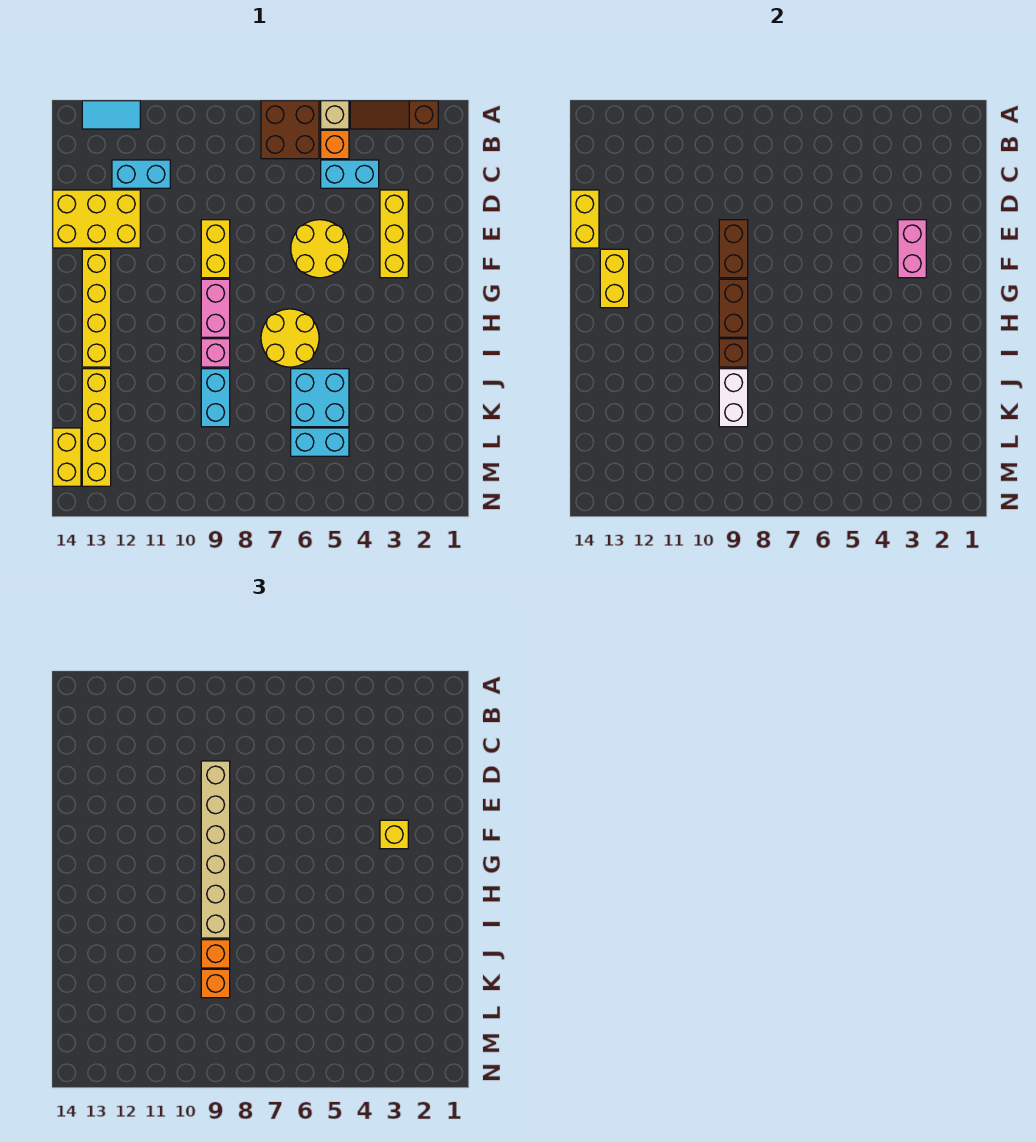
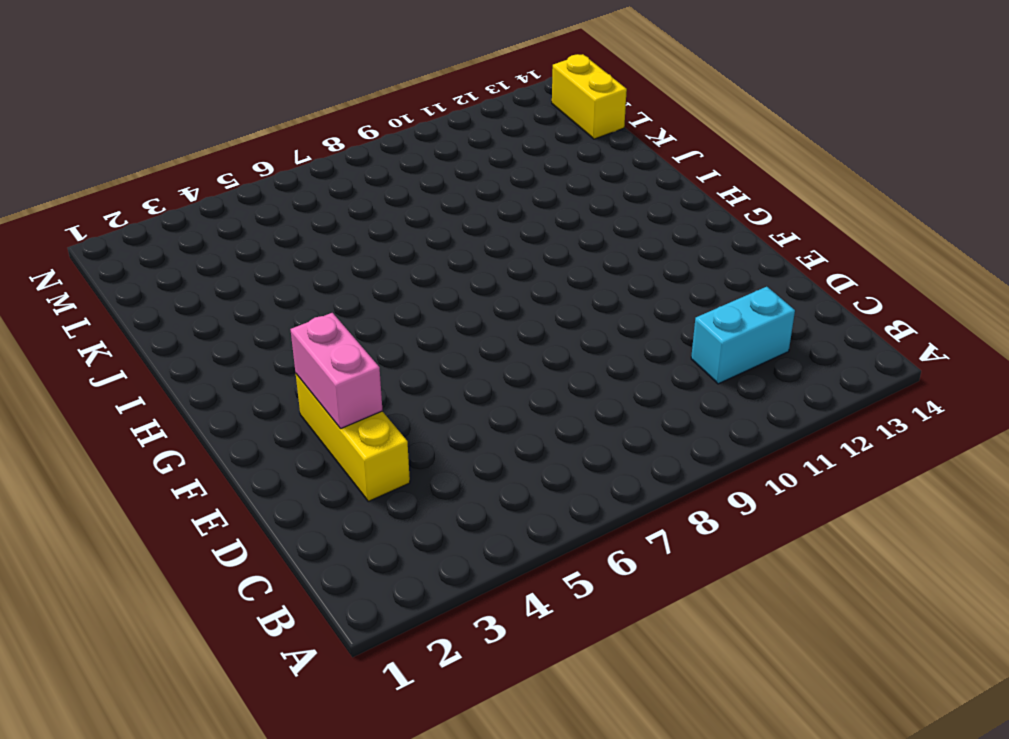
none -> brown 1x3 slope [350,101,438,129]
none -> tan 1x1 brick [321,101,349,129]
none -> brown 2x2 brick [261,101,319,159]
none -> cyan 1x2 tile [82,101,140,129]

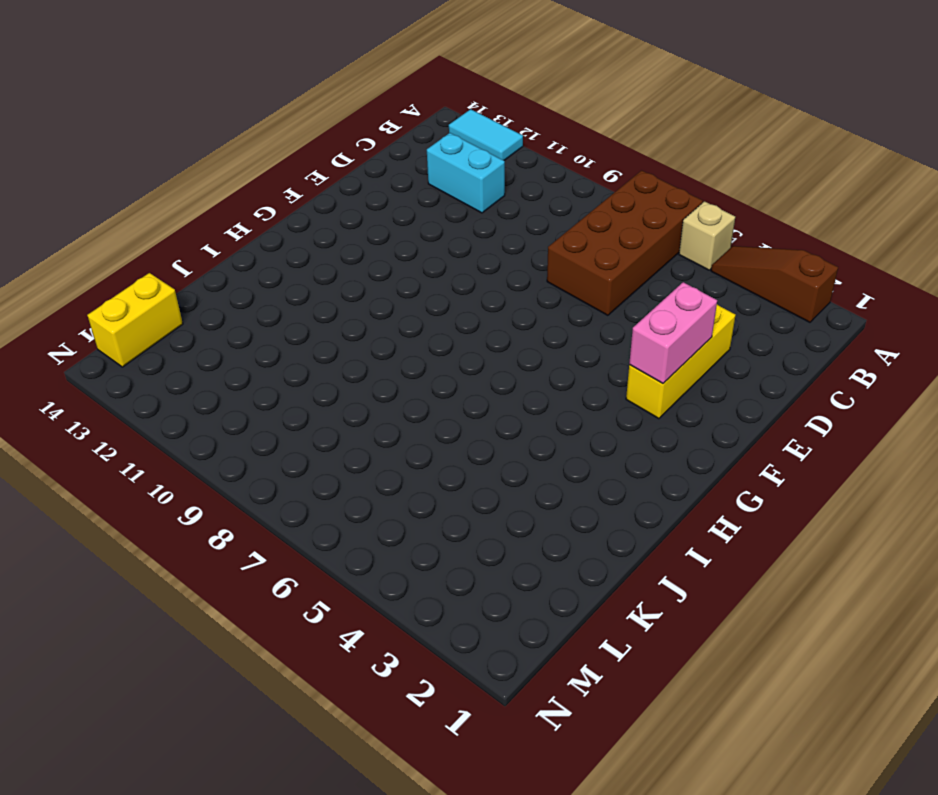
brown 2x4 brick [547,170,703,315] -> brown 2x2 brick [261,101,319,159]
none -> orange 1x1 brick [321,130,349,159]
none -> cyan 1x2 brick [321,160,379,188]
none -> yellow 2x3 brick [53,190,140,248]
none -> yellow 2x2 round brick [291,220,349,278]

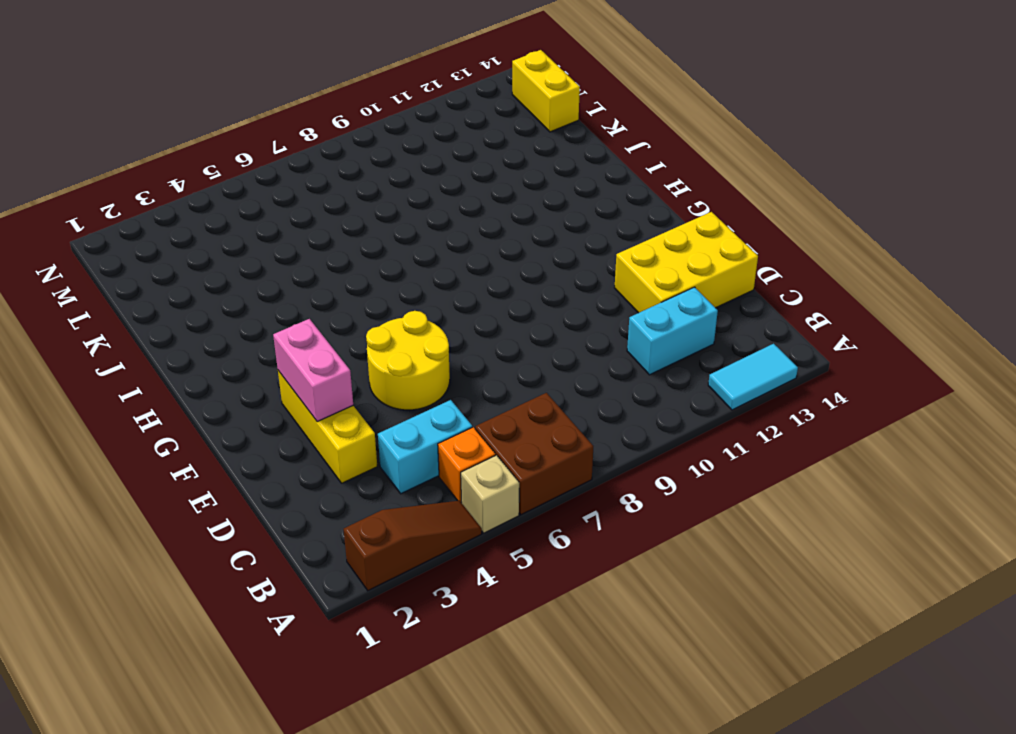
none -> yellow 1x2 brick [201,220,230,278]
none -> yellow 1x4 brick [82,249,111,367]
none -> pink 1x2 brick [201,279,230,337]
none -> yellow 2x2 round brick [261,309,319,367]

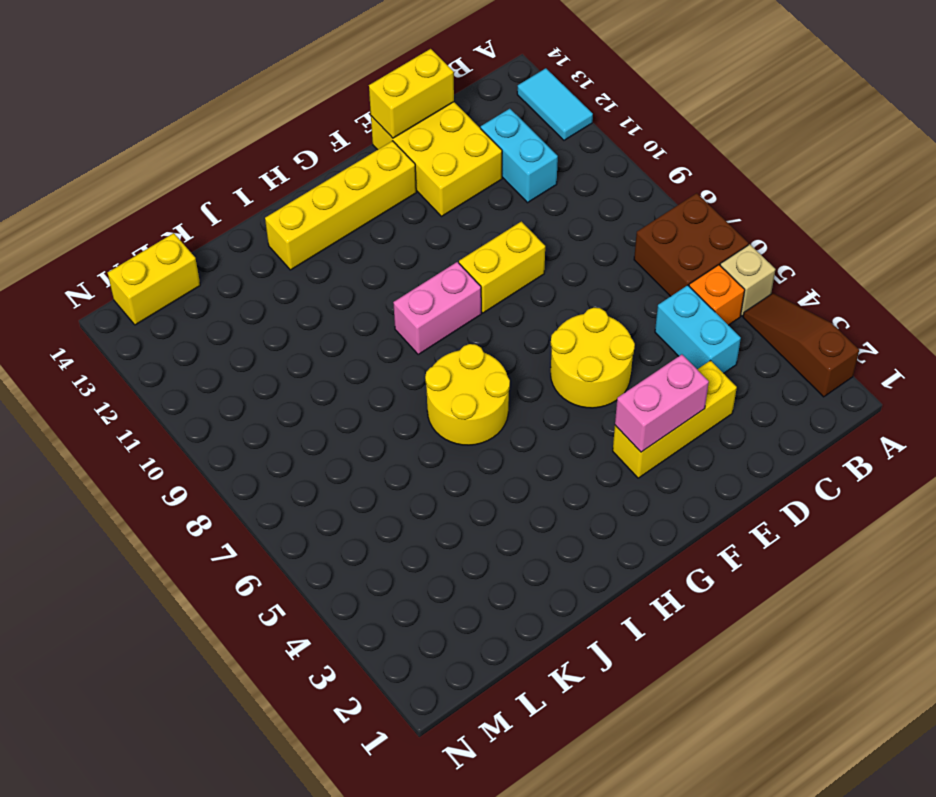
none -> pink 1x1 brick [201,339,230,367]
none -> cyan 2x2 brick [291,369,349,427]
none -> cyan 1x2 brick [201,369,230,427]
none -> yellow 1x4 brick [82,369,111,486]

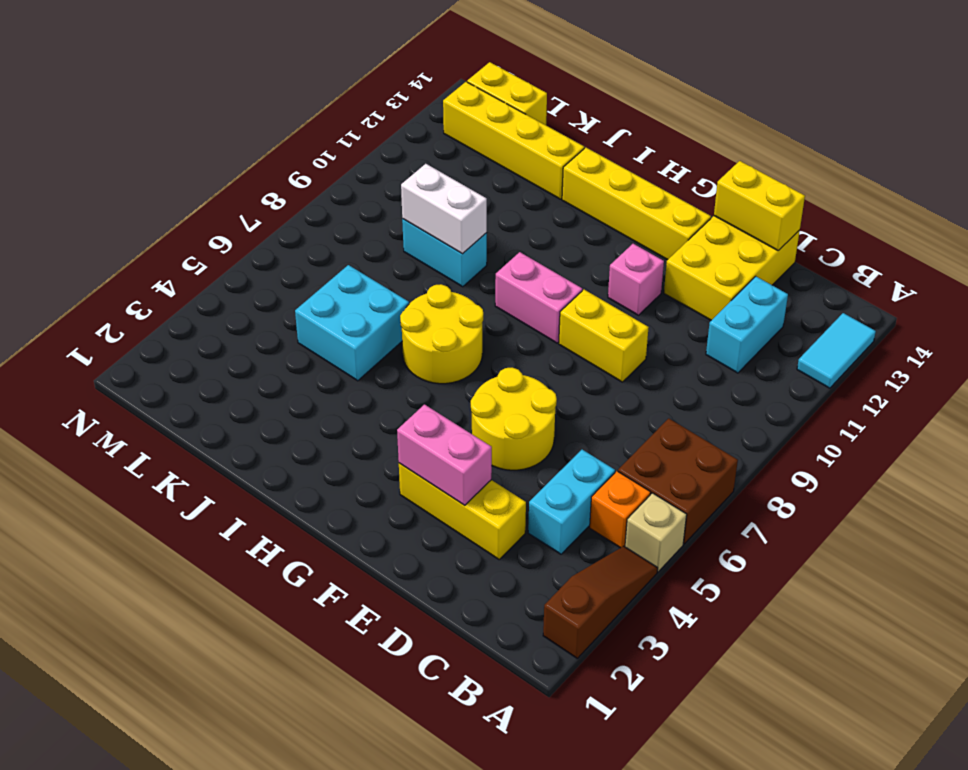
pink 1x1 brick [608,244,664,315] -> pink 1x1 brick moved to [201,339,230,367]
none -> cyan 1x2 brick [291,428,349,456]
none -> brown 1x2 brick [719,220,748,278]
none -> yellow 1x2 brick [600,249,629,308]
none -> brown 1x2 brick [719,279,748,337]

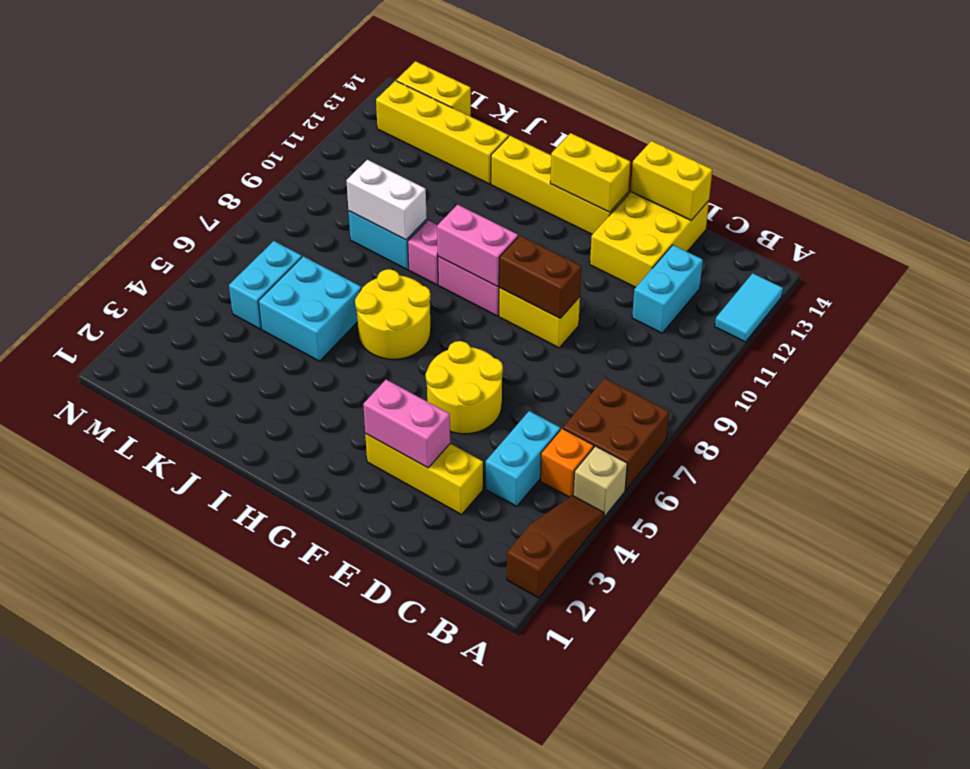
pink 1x2 brick [437,205,518,287] -> brown 1x2 brick [719,279,748,337]
none -> brown 1x1 brick [719,339,748,367]
none -> tan 1x6 brick [201,761,230,938]
none -> yellow 1x1 brick [380,820,408,849]
none -> orange 1x1 brick [201,940,230,968]

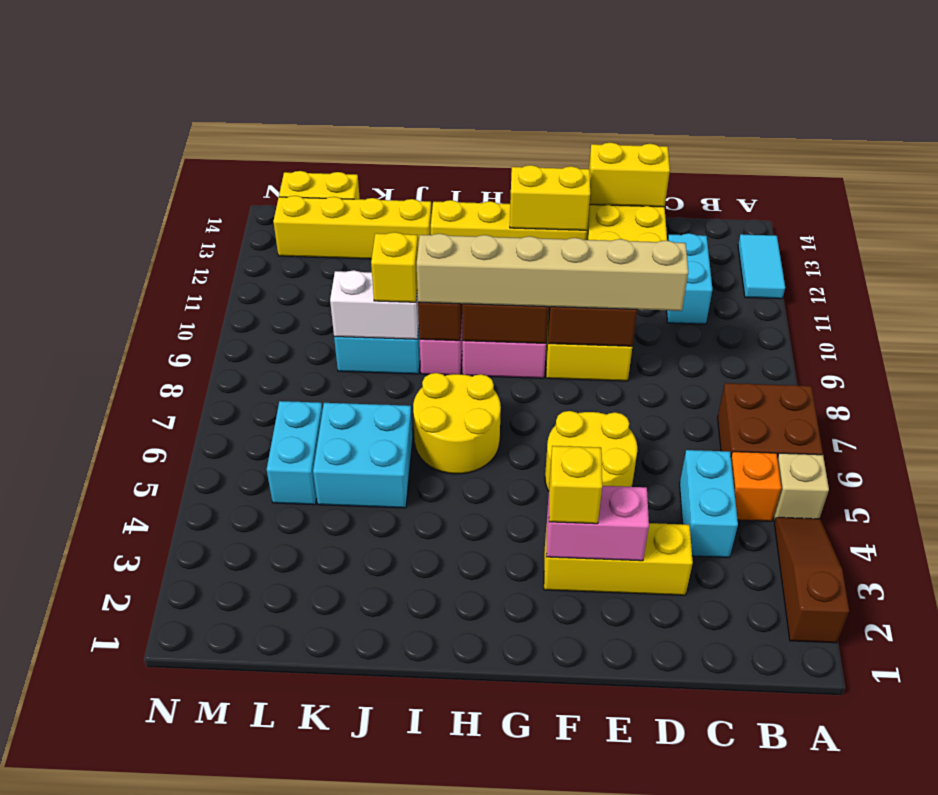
yellow 1x1 brick [371,232,418,302] -> orange 1x1 brick [201,940,230,968]
none -> orange 1x1 brick [201,969,230,998]

